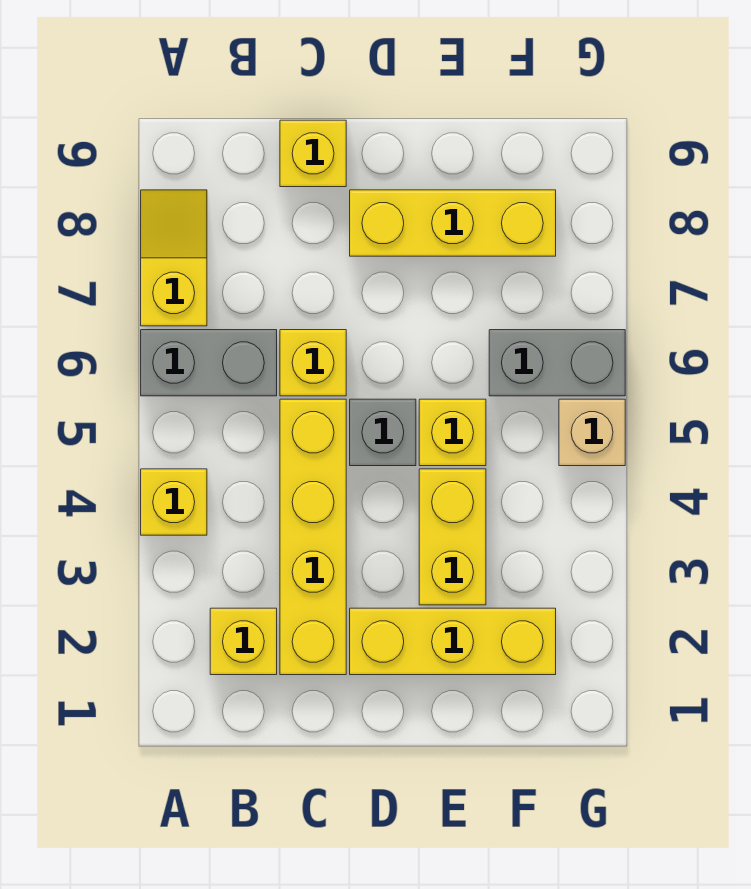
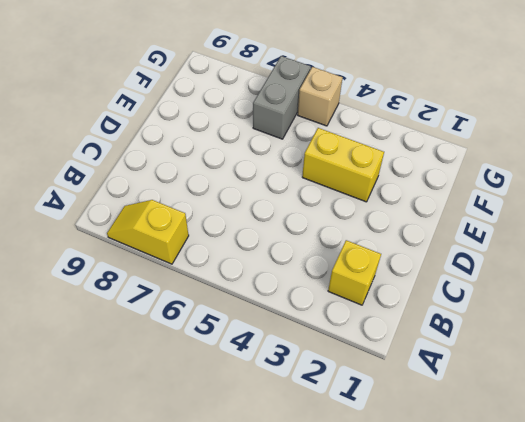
none -> yellow 1x1 brick [141,469,207,535]
none -> grey 1x2 brick [141,330,277,396]
none -> yellow 1x4 brick [280,399,346,675]

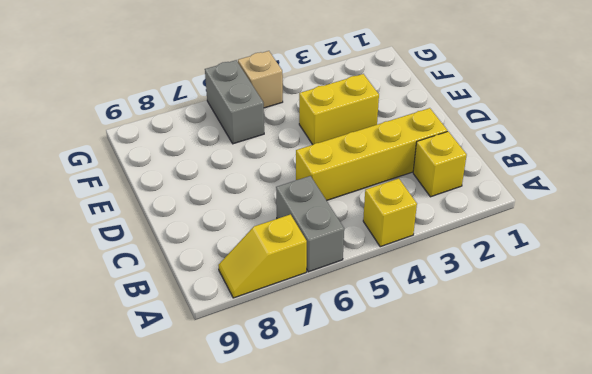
none -> yellow 1x1 brick [280,330,346,396]
none -> yellow 1x1 brick [280,120,346,187]
none -> yellow 1x3 brick [350,608,556,675]

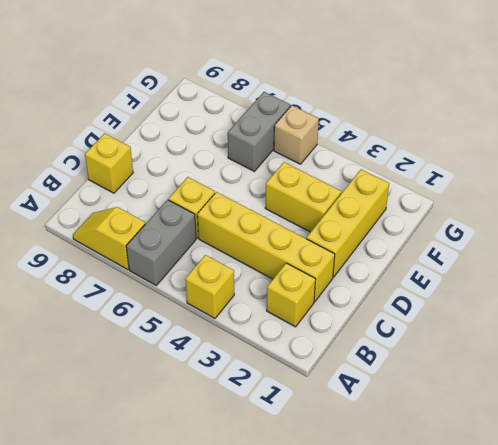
none -> grey 1x1 brick [350,399,416,466]
none -> yellow 1x3 brick [350,190,556,256]
none -> yellow 1x1 brick [419,399,486,466]

